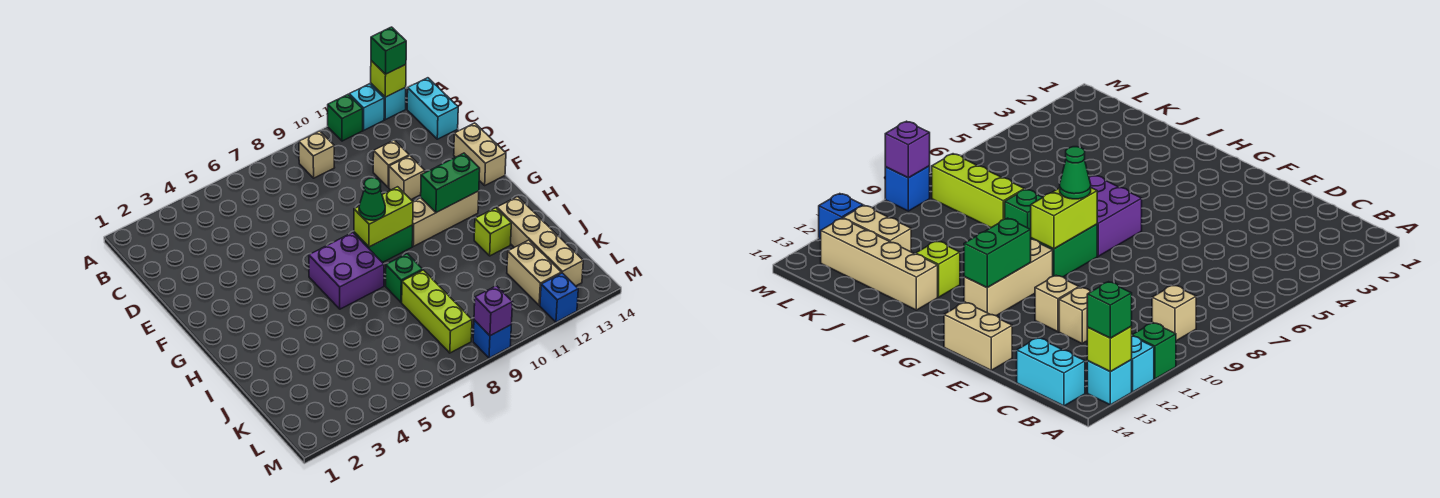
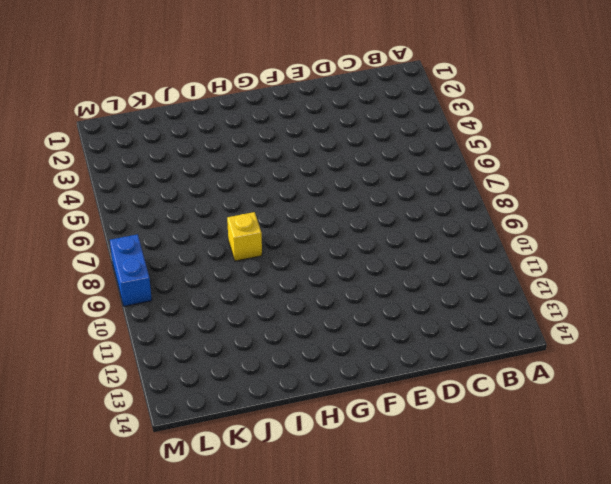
yellow 1x1 brick [227,212,262,261] -> green 1x1 brick [386,254,423,302]
blue 1x2 brick [110,234,152,306] -> blue 1x1 brick [473,320,511,358]
none -> green 1x1 brick [328,95,363,141]
none -> cyan 1x1 brick [349,84,384,130]
none -> cyan 1x1 brick [371,84,406,120]

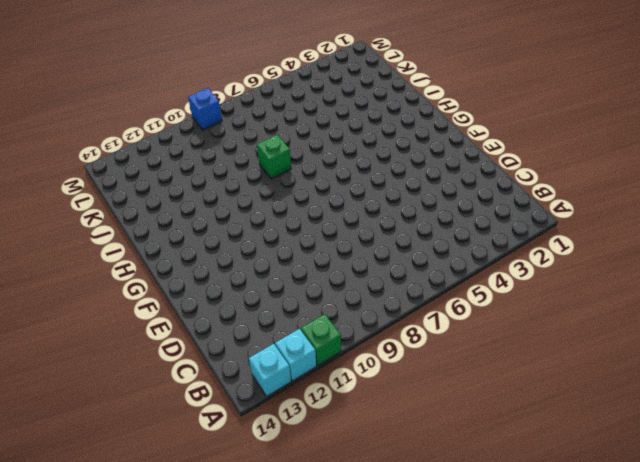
none -> tan 1x1 brick [299,131,335,178]
none -> cyan 1x2 brick [407,78,458,139]
none -> tan 1x1 brick [373,140,410,187]

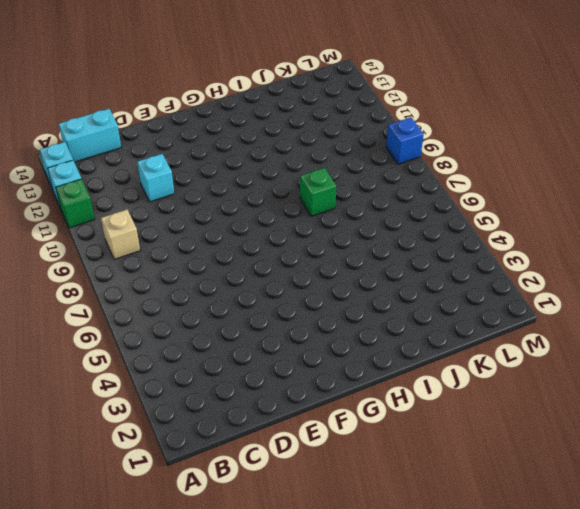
cyan 1x1 brick [137,154,174,202] -> tan 1x1 brick [373,140,410,187]
none -> tan 1x1 brick [389,156,425,200]
none -> tan 1x2 brick [454,123,506,185]
none -> purple 2x2 brick [309,233,384,309]

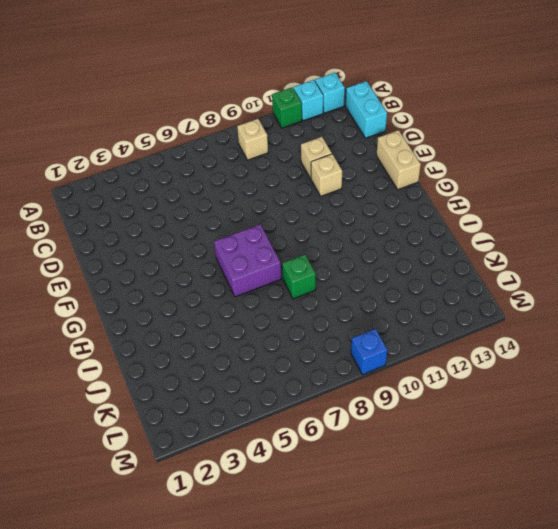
none -> green 1x2 brick [354,225,413,263]
none -> tan 1x3 brick [412,191,479,246]
none -> lime 1x1 brick [474,208,511,256]

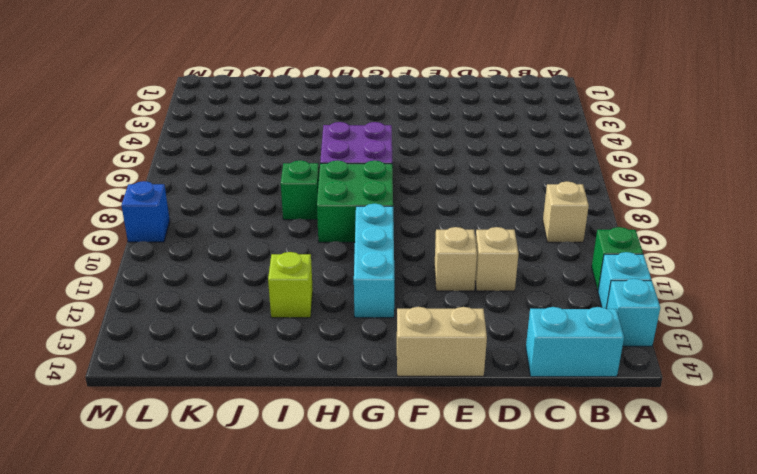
green 2x2 brick [317,160,393,242] -> green 1x2 brick [354,225,413,263]
cyan 1x3 brick [354,204,395,318] -> tan 1x3 brick [412,191,479,246]
none -> tan 1x4 brick [497,197,583,286]
none -> lime 1x3 brick [402,270,472,353]
none -> tan 1x2 brick [507,240,561,305]

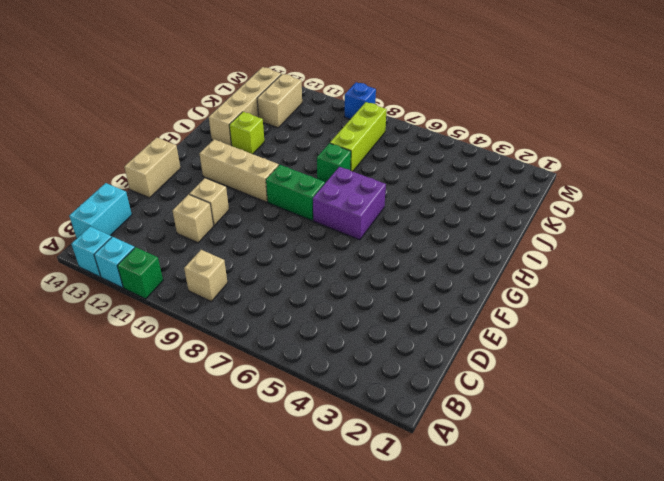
none -> blue 1x1 brick [540,273,578,322]
none -> lime 1x1 brick [371,61,406,97]
none -> lime 1x2 brick [354,187,413,247]

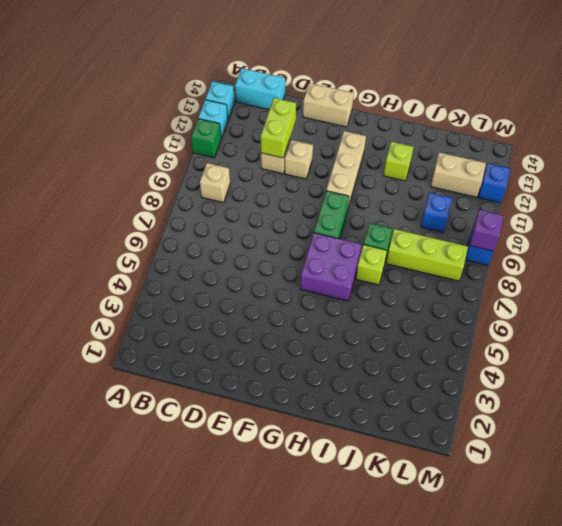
lime 1x2 brick [261,98,296,158] -> lime 1x2 brick moved to [354,187,413,247]
lime 1x1 brick [356,245,387,285] -> lime 1x1 brick moved to [371,61,406,97]
blue 1x1 brick [421,193,452,233] -> none
none -> tan 1x4 brick [497,197,583,286]
none -> green 1x2 brick [421,153,480,213]
none -> green 1x1 brick [371,27,406,74]

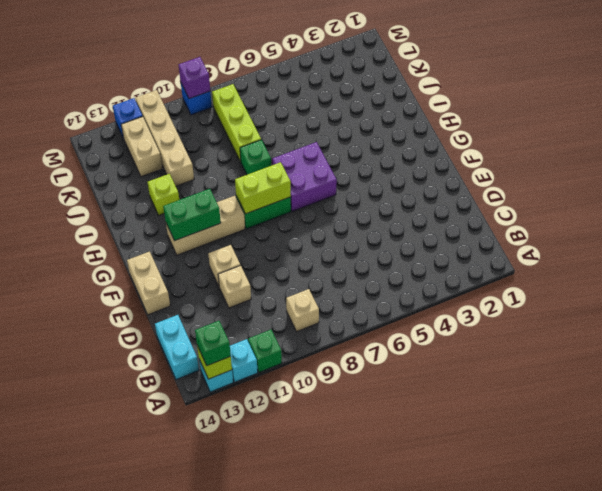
tan 1x4 brick [136,90,194,186] -> tan 1x4 brick moved to [497,197,583,286]
none -> green 1x1 cone [359,178,385,220]

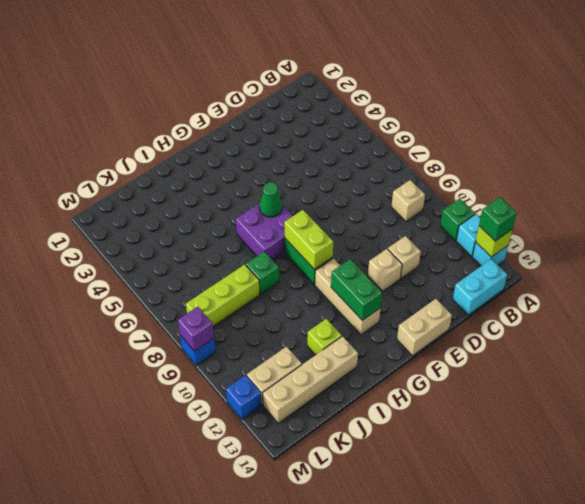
green 1x1 cone [259,182,282,217] -> green 1x1 cone moved to [359,178,385,220]

